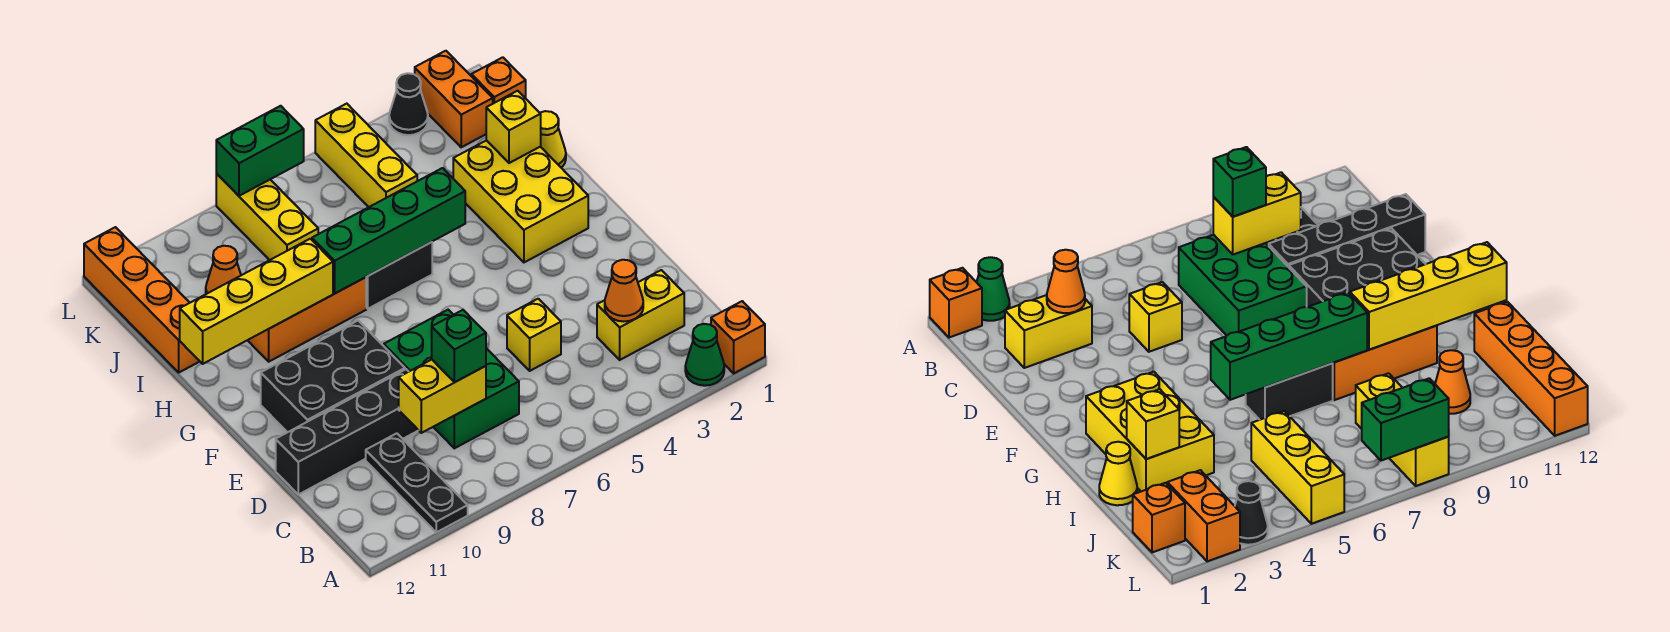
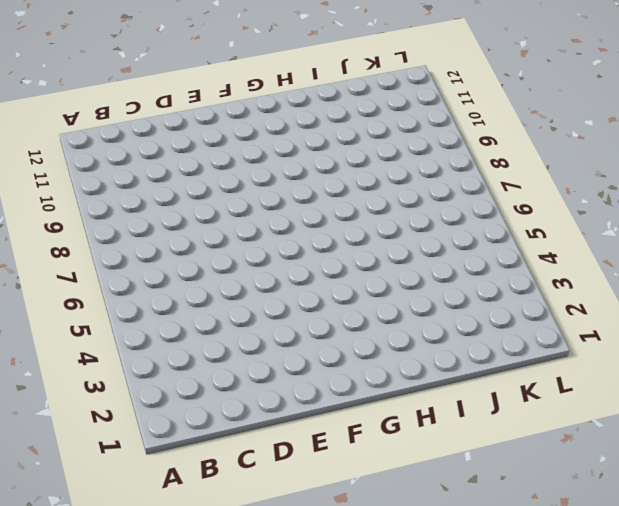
none -> orange 1x1 brick [711,301,765,373]
none -> green 1x1 cone [685,324,724,386]
none -> black 1x3 plate [366,433,468,532]

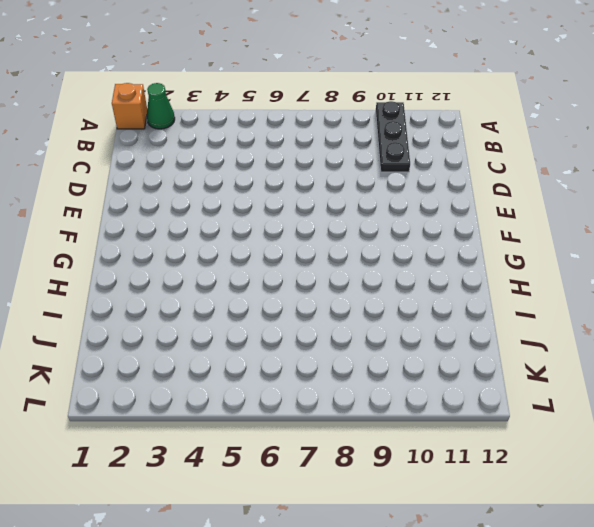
none -> yellow 1x2 brick [597,270,684,360]
none -> green 2x3 brick [384,310,519,448]
none -> yellow 1x1 brick [507,299,561,371]

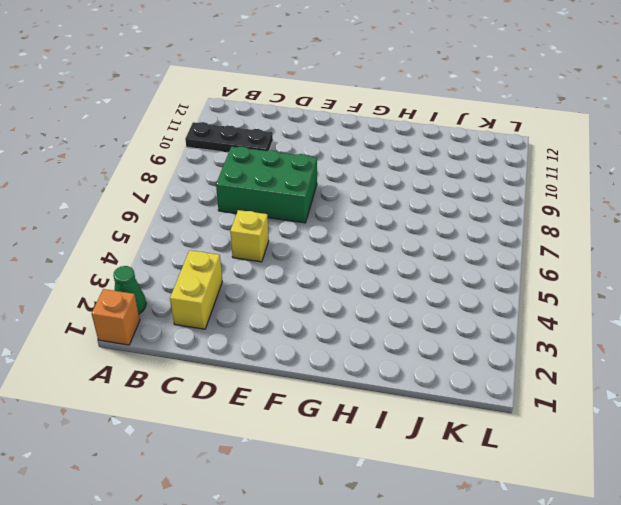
none -> black 1x4 brick [276,369,419,495]
none -> black 2x3 brick [261,321,405,432]
none -> yellow 2x3 brick [453,140,588,262]

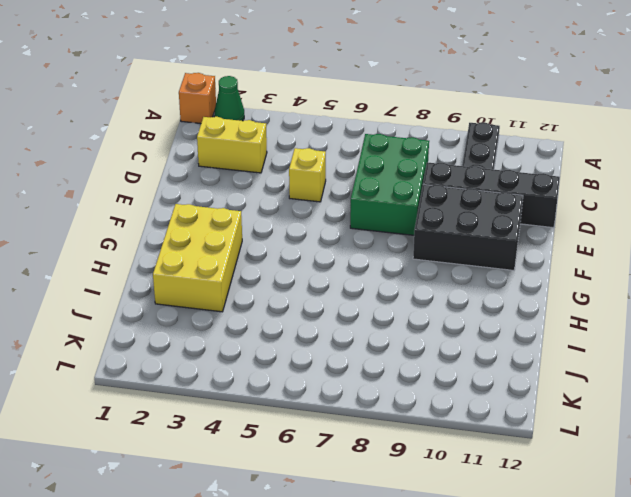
none -> black 1x2 brick [366,242,432,309]
none -> orange 1x3 brick [248,277,366,362]
none -> yellow 1x1 cone [540,111,566,168]

